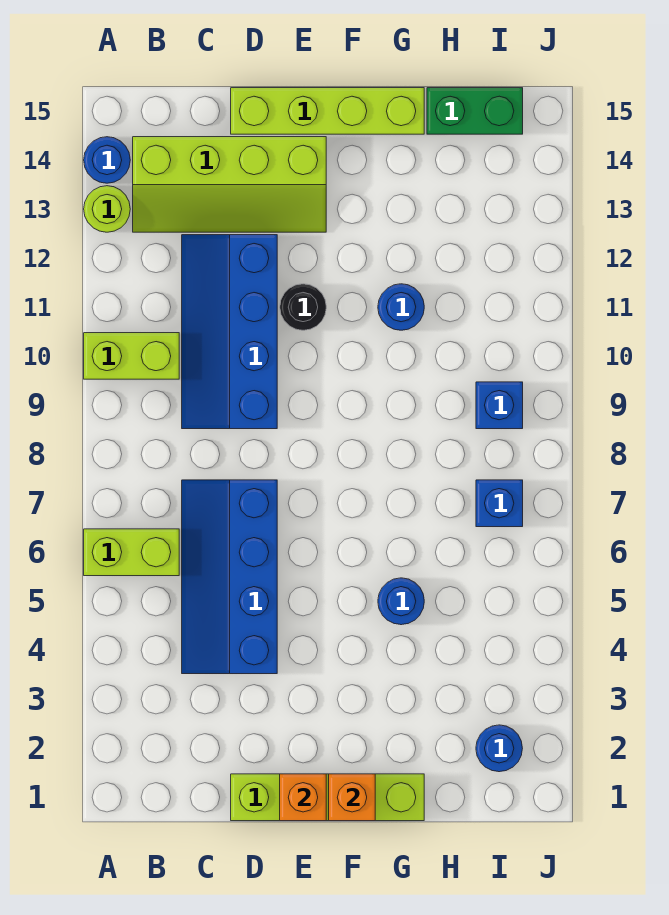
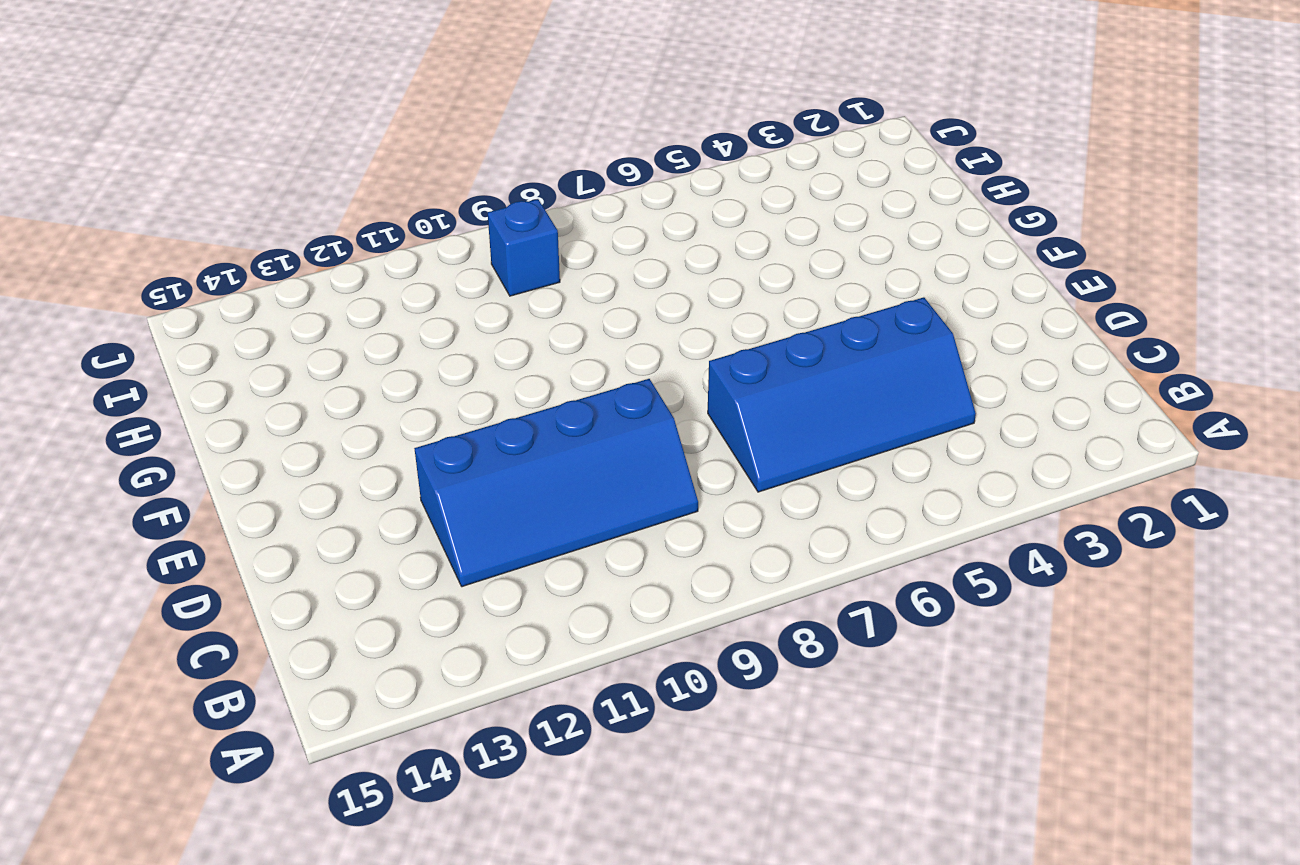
none -> lime 1x2 brick [84,529,179,576]
none -> lime 1x2 brick [84,333,179,379]
none -> lime 1x1 round brick [84,186,130,232]

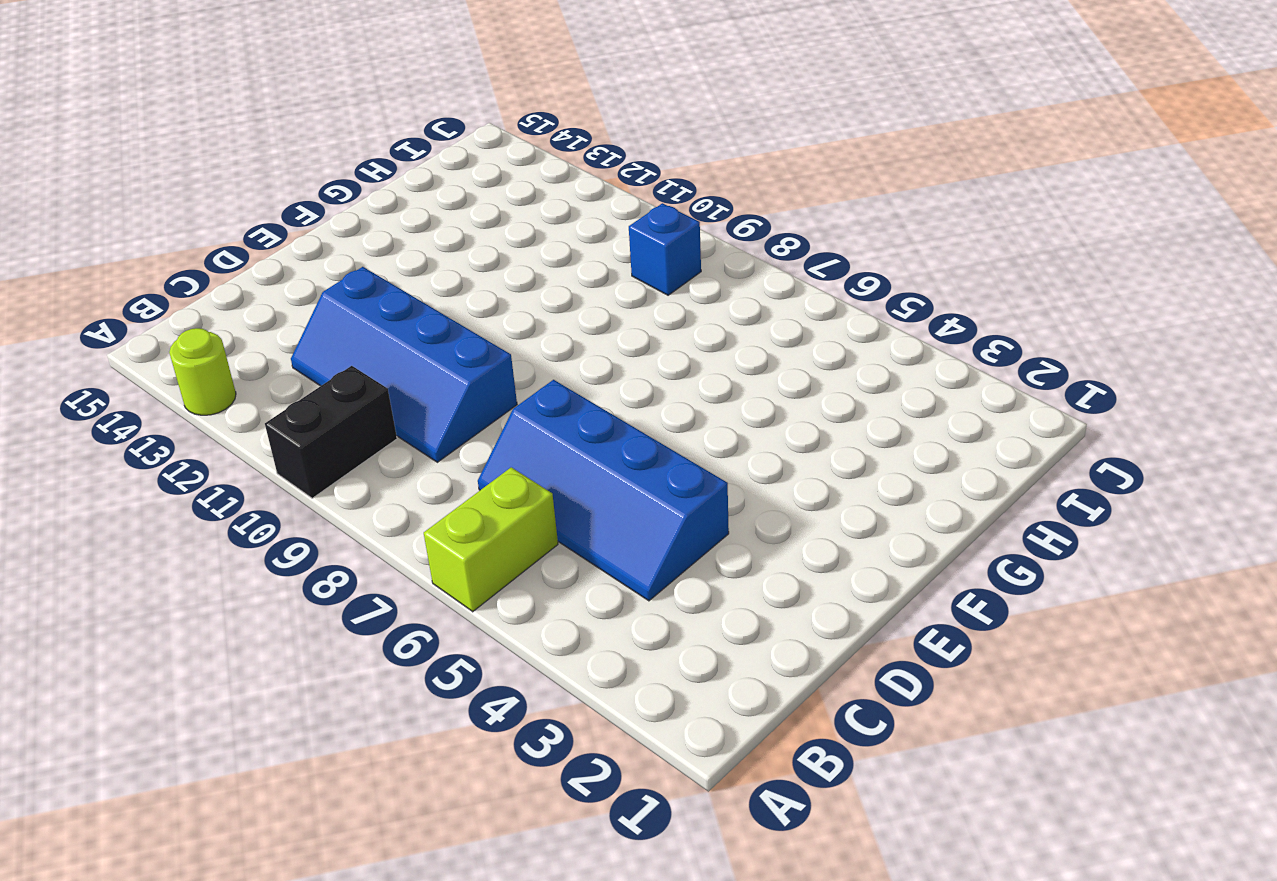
black 1x2 brick [265,366,397,498] -> lime 1x2 brick [84,333,179,379]
none -> blue 1x1 round brick [84,137,130,183]
none -> lime 2x4 slope [133,137,326,232]
none -> lime 1x4 brick [231,774,424,821]

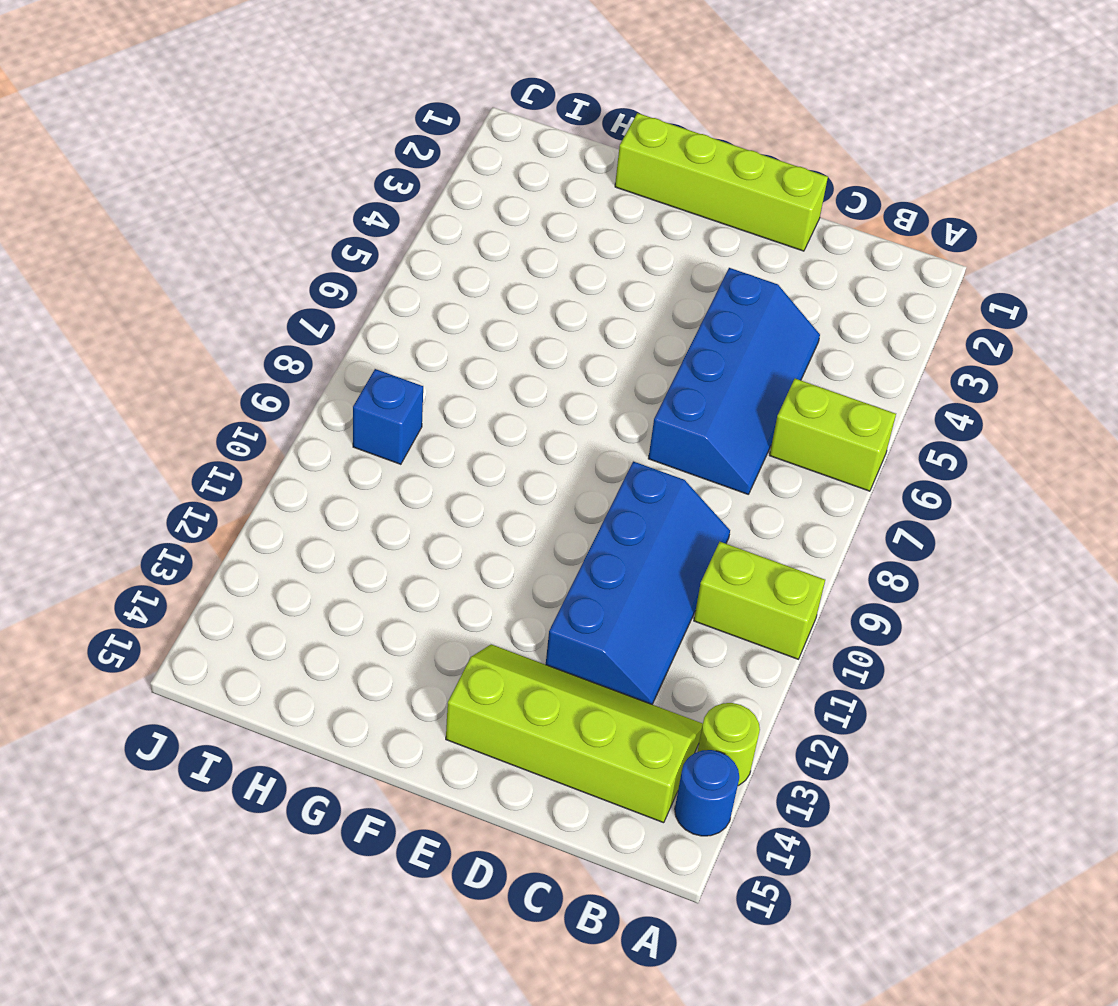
none -> lime 1x4 brick [231,88,424,134]
none -> black 1x1 round brick [280,284,326,330]
none -> blue 1x1 round brick [378,578,424,625]

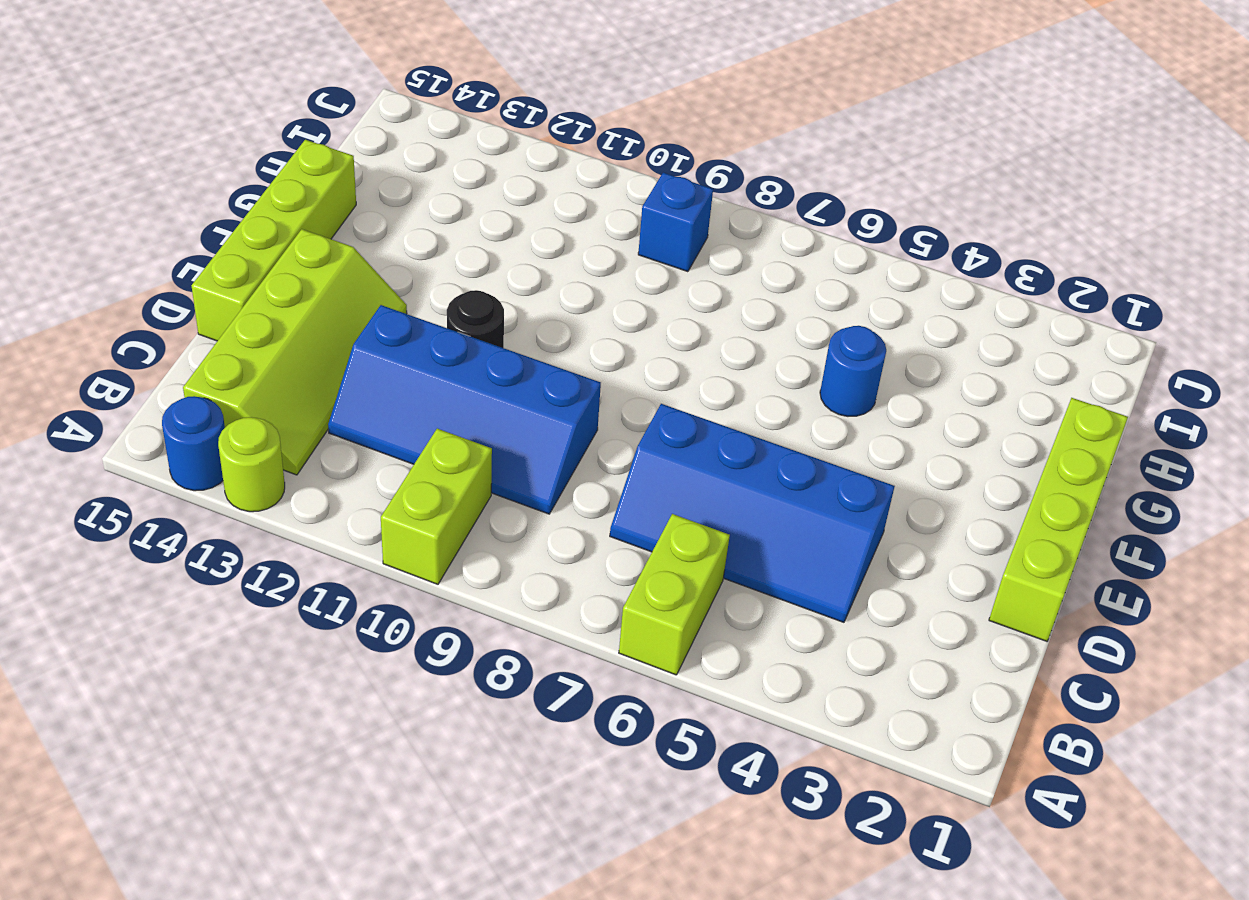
none -> blue 1x1 round brick [378,284,424,330]
none -> green 1x2 brick [427,88,523,134]
none -> blue 1x1 round brick [476,725,523,772]

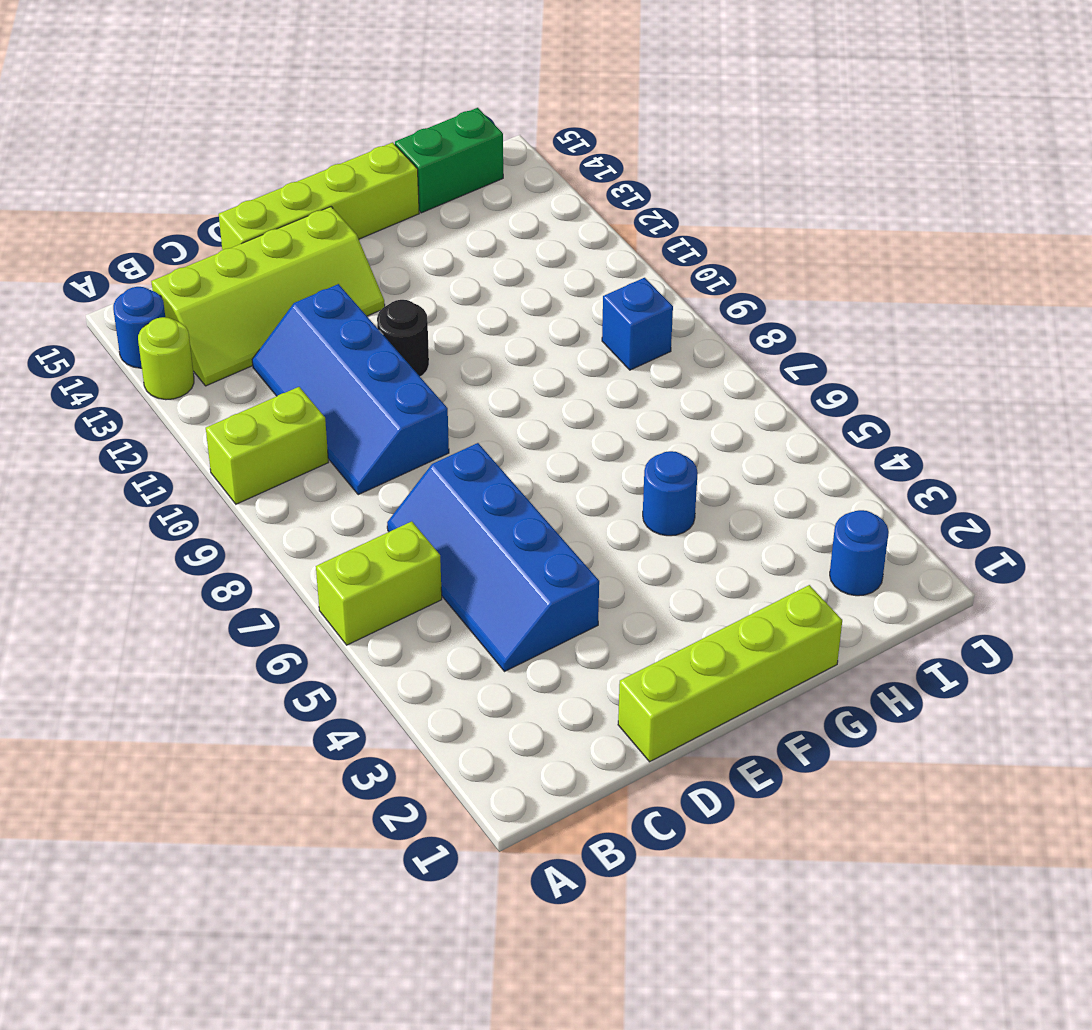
none -> blue 1x1 round brick [378,284,424,330]
none -> blue 1x1 brick [476,480,523,527]
none -> orange 1x1 brick [280,774,326,821]

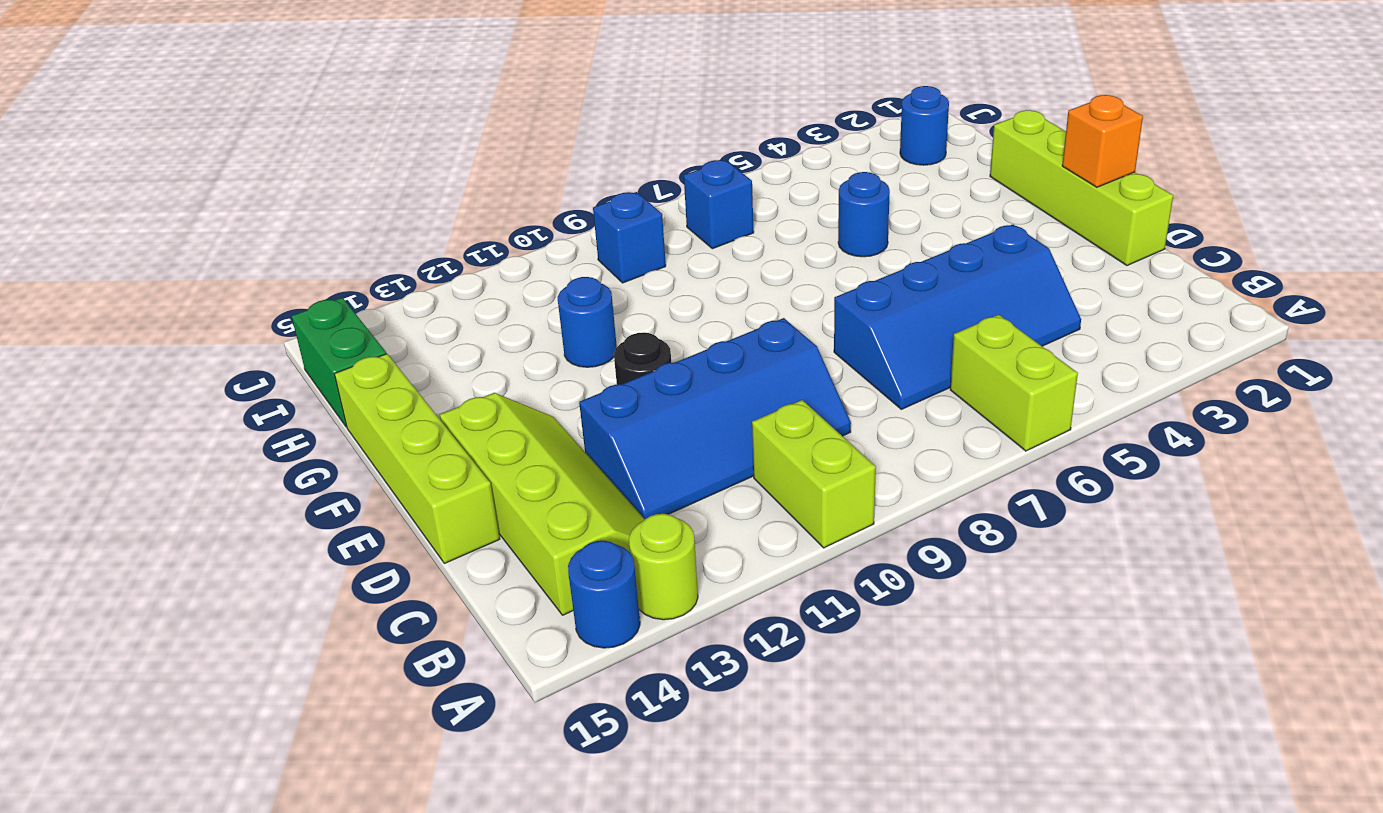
none -> orange 1x1 brick [329,774,375,821]

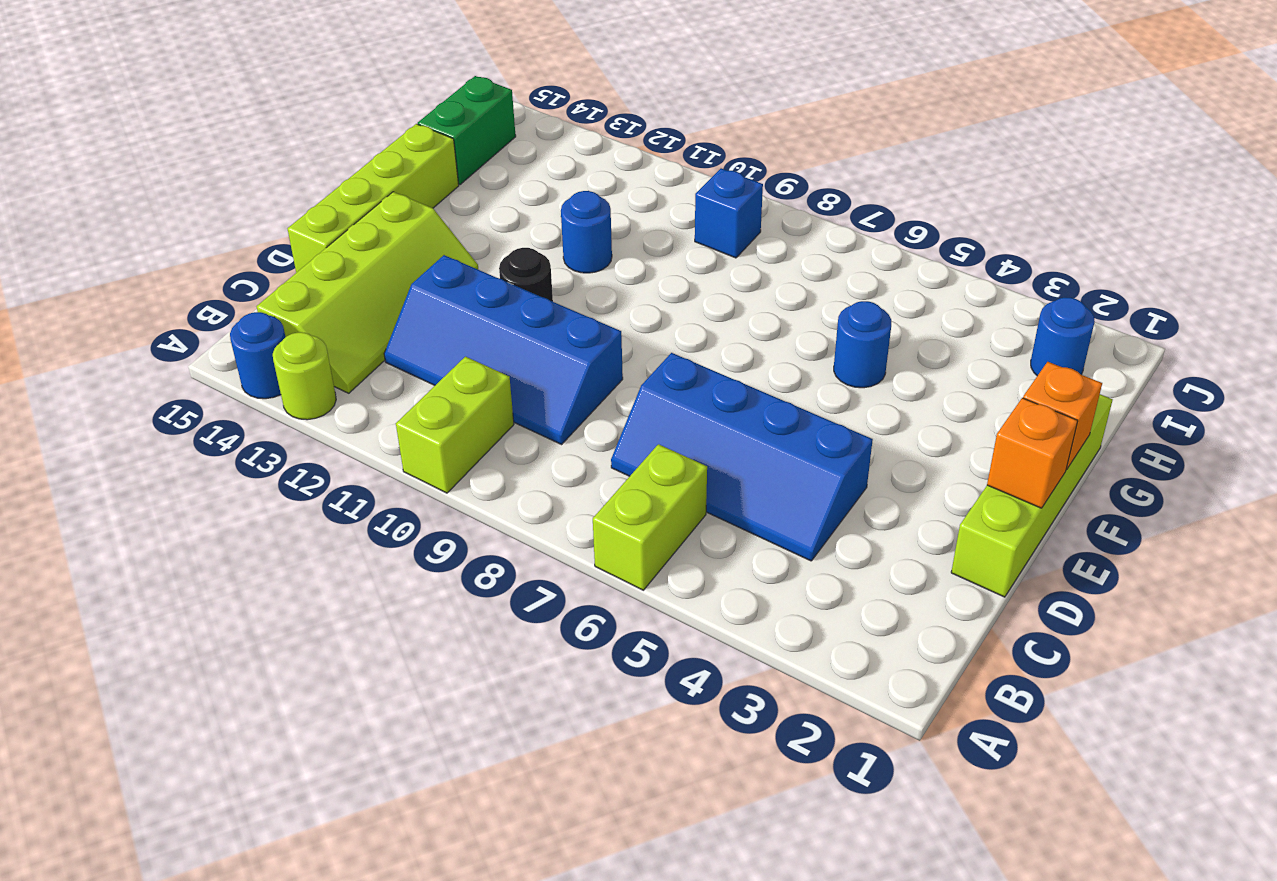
none -> blue 1x1 brick [476,480,523,527]

